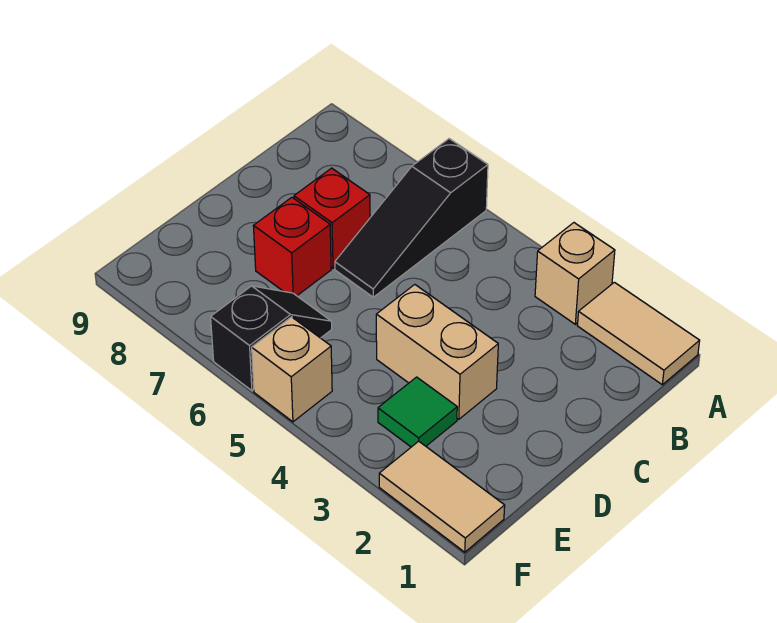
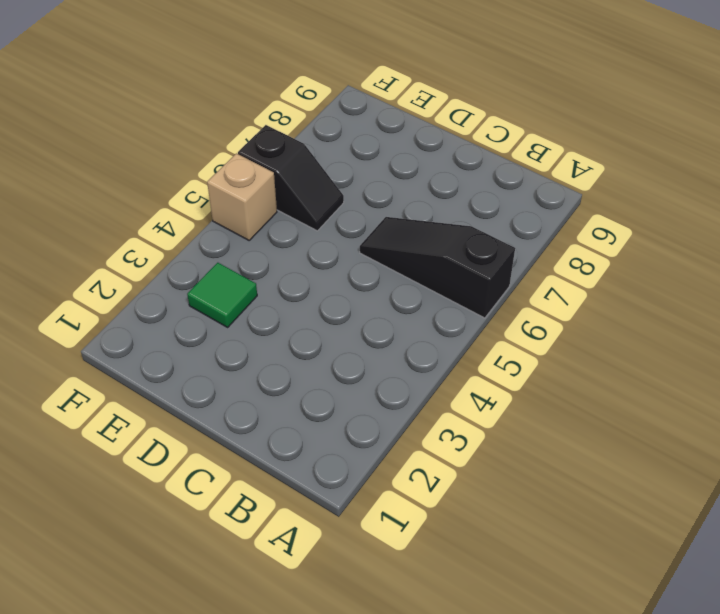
none -> tan 1x2 tile [577,282,700,385]
none -> tan 1x1 brick [535,223,615,324]

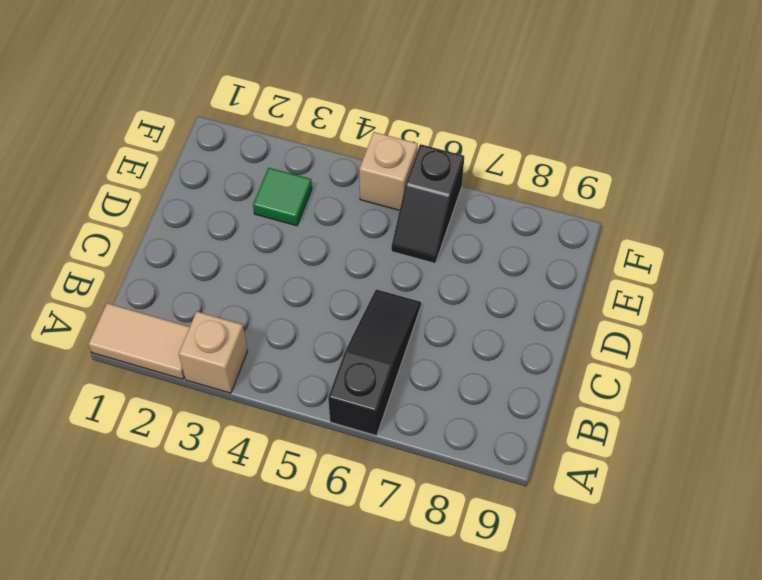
none -> red 1x1 brick [294,168,370,268]
none -> tan 1x2 brick [376,285,498,419]

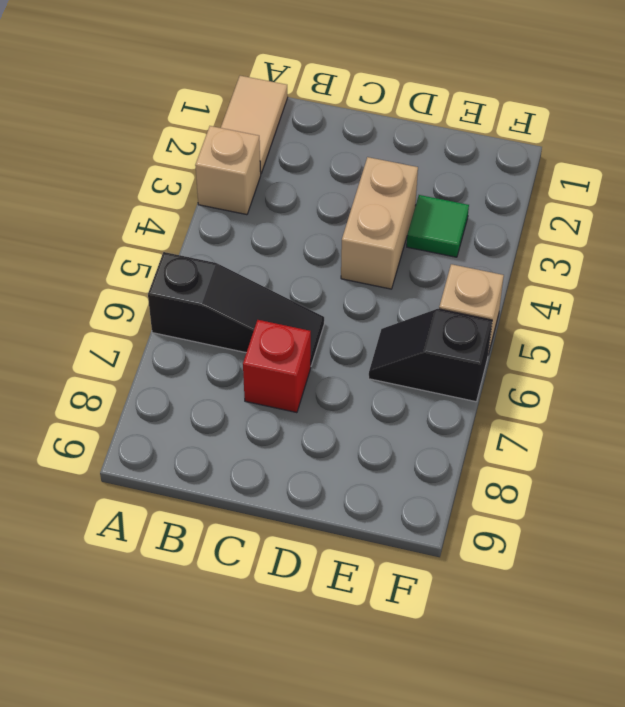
none -> red 1x1 brick [253,197,331,296]
none -> tan 1x2 tile [379,441,505,552]

